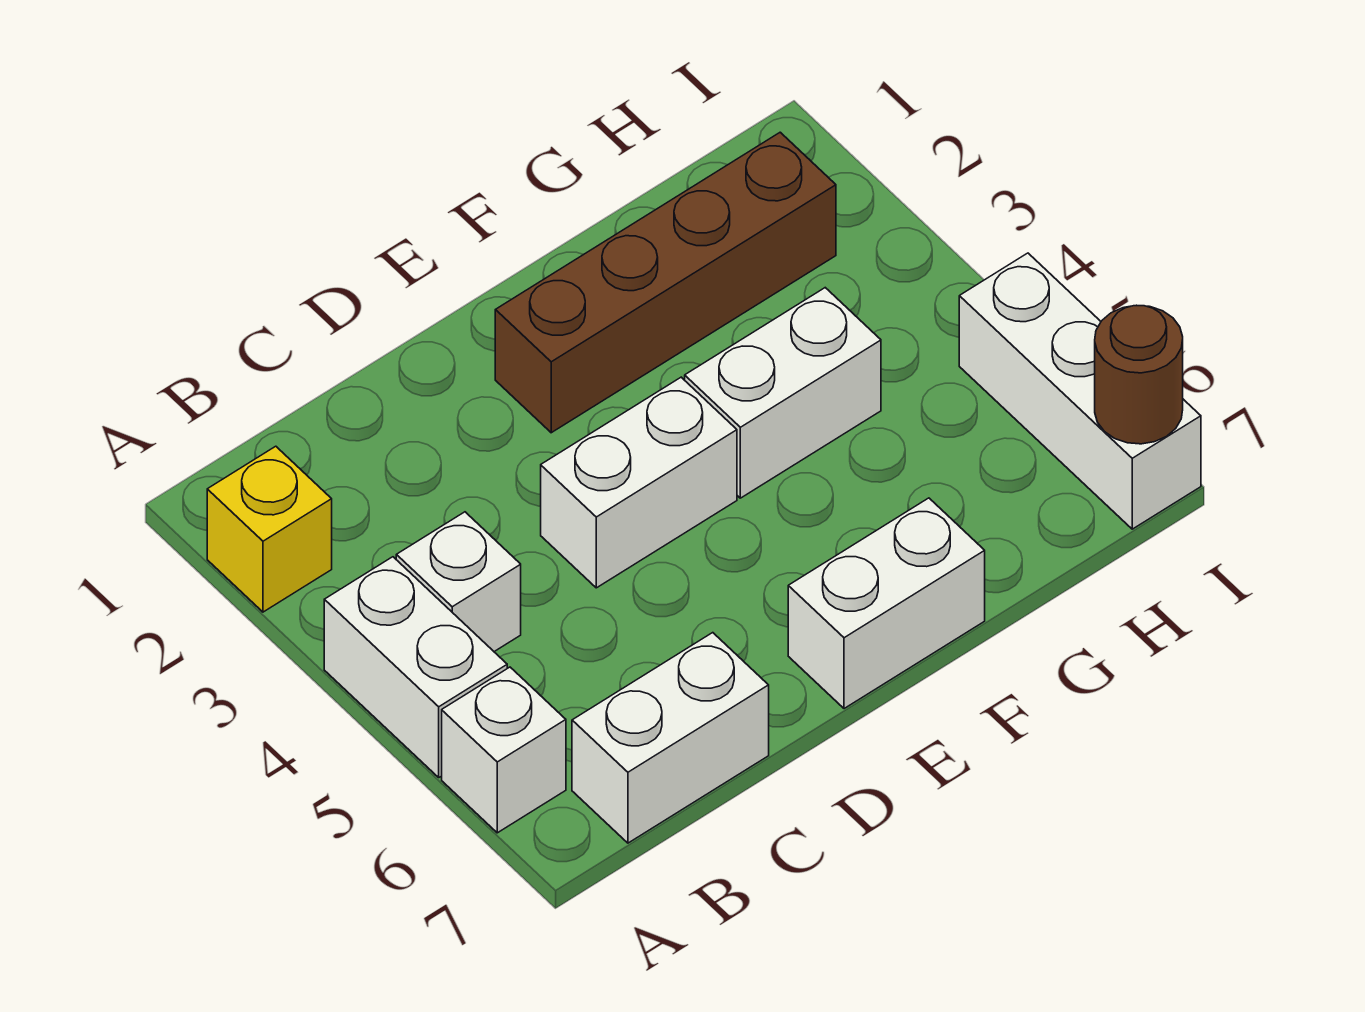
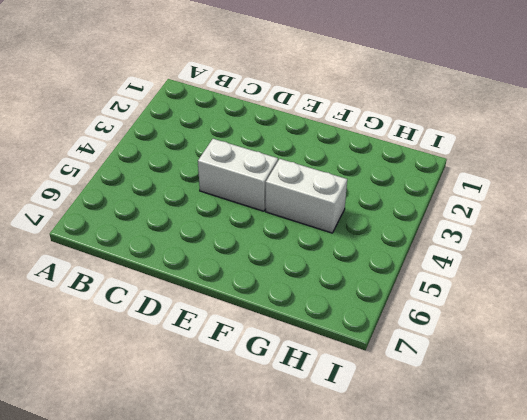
none -> yellow 1x1 brick [207,446,332,612]
none -> white 1x2 brick [324,557,507,777]

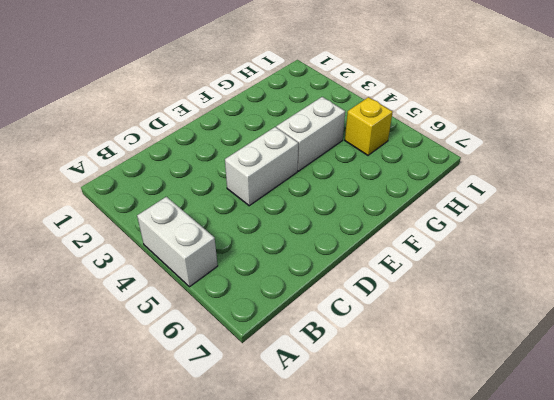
yellow 1x1 brick [345,97,393,155] -> yellow 1x1 brick moved to [207,446,332,612]
none -> white 1x1 brick [442,667,566,833]
none -> white 1x1 brick [396,512,521,652]

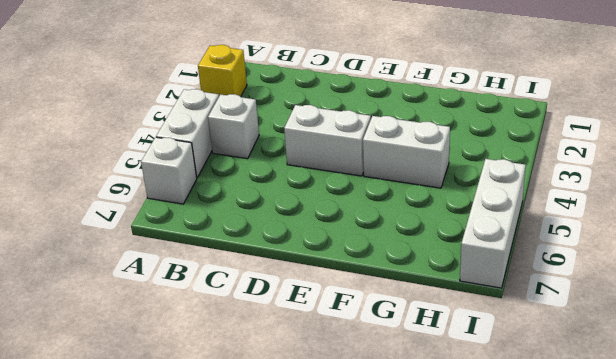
none -> white 1x2 brick [572,633,769,843]
none -> brown 1x4 brick [495,132,836,433]

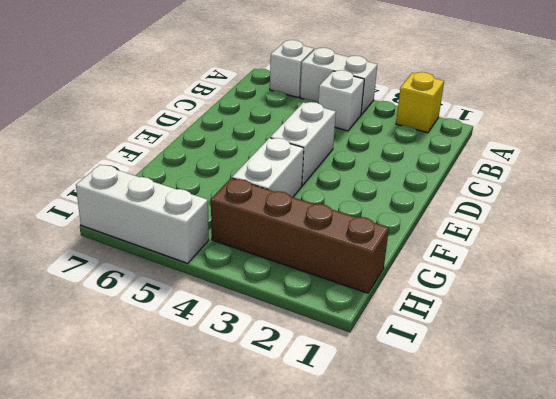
brown 1x4 brick [211,178,389,293] -> brown 1x4 brick turned to [495,132,836,433]
none -> white 1x2 brick [572,633,769,843]
none -> white 1x2 brick [788,498,985,709]

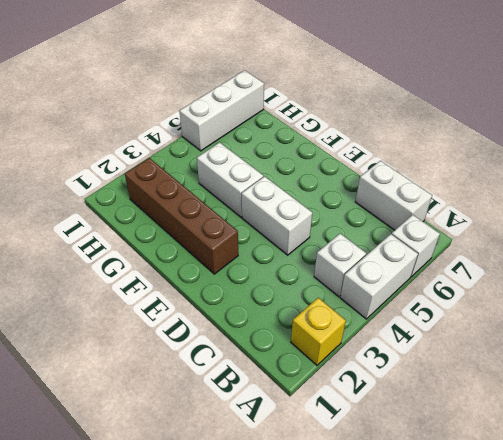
none -> white 1x2 brick [788,498,985,709]
none -> brown 1x1 round brick [1095,305,1183,444]

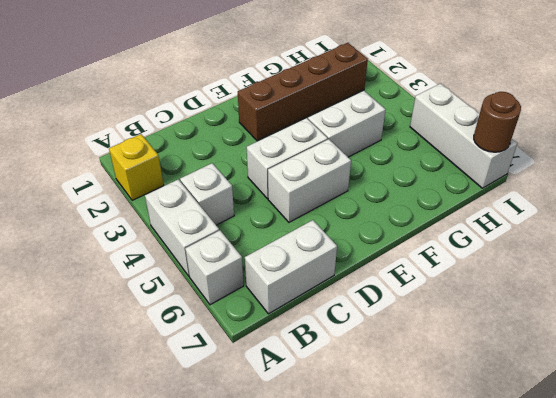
white 1x2 brick [268,139,351,222] -> white 1x2 brick moved to [788,498,985,709]

